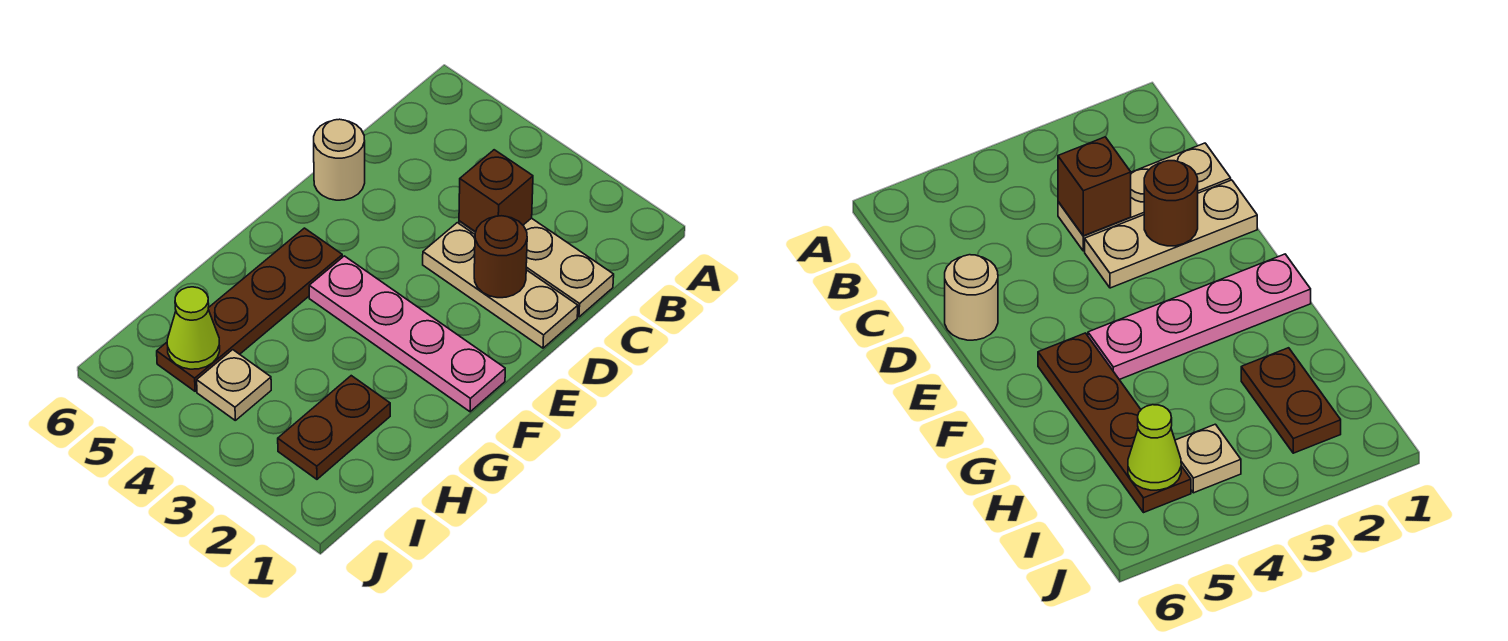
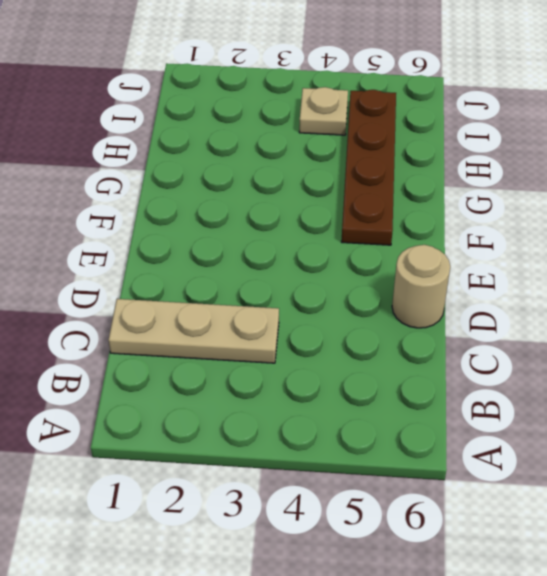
none -> tan 1x3 plate [423,223,578,348]
none -> pink 1x4 plate [309,256,505,412]

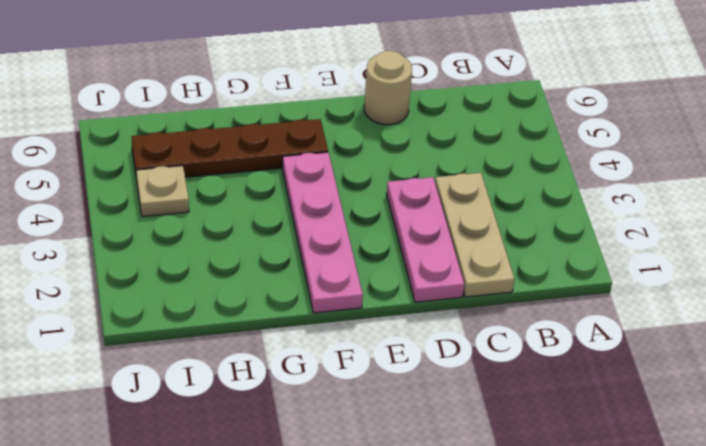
pink 1x3 plate [387,177,464,302] -> tan 1x3 plate [423,223,578,348]
none -> brown 1x2 plate [278,376,390,479]
none -> brown 1x1 brick [459,150,533,232]

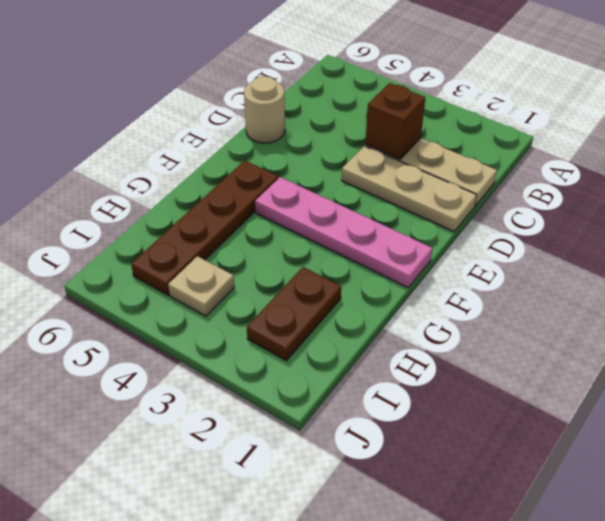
none -> brown 1x1 round brick [474,216,527,298]
none -> lime 1x1 cone [167,287,220,369]

